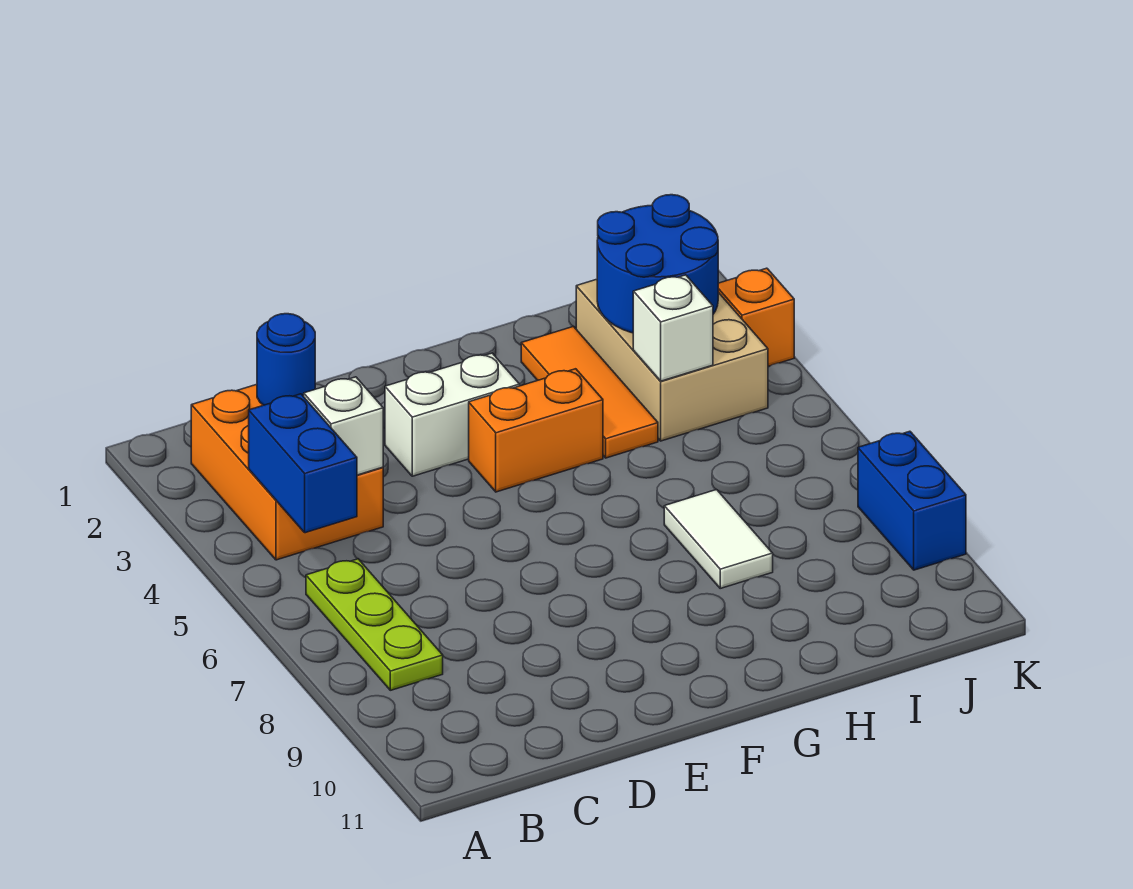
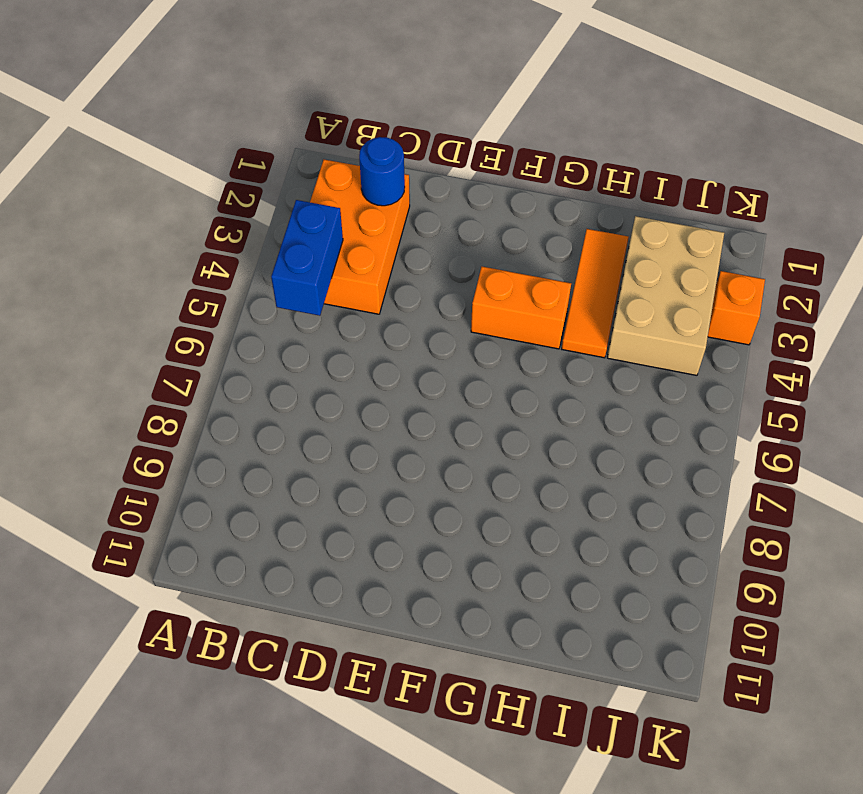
none -> lime 1x3 plate [306,559,443,690]
none -> white 1x2 brick [385,353,520,476]
none -> white 1x2 tile [664,490,773,588]

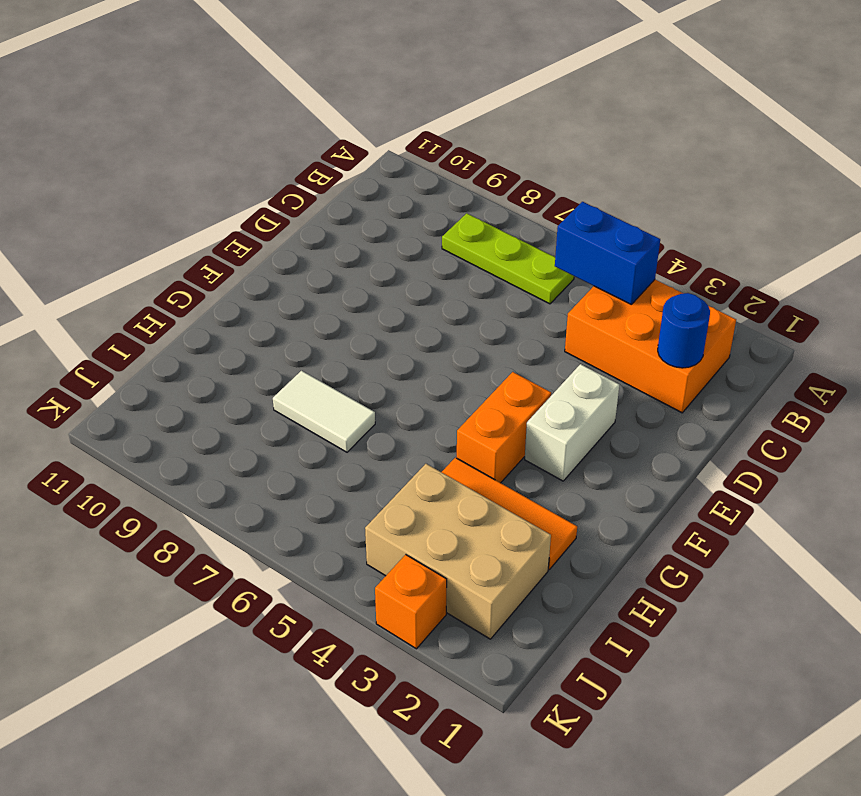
none -> blue 1x2 brick [858,431,966,570]
none -> white 1x1 brick [304,377,383,475]
none -> blue 2x2 round brick [597,195,718,333]

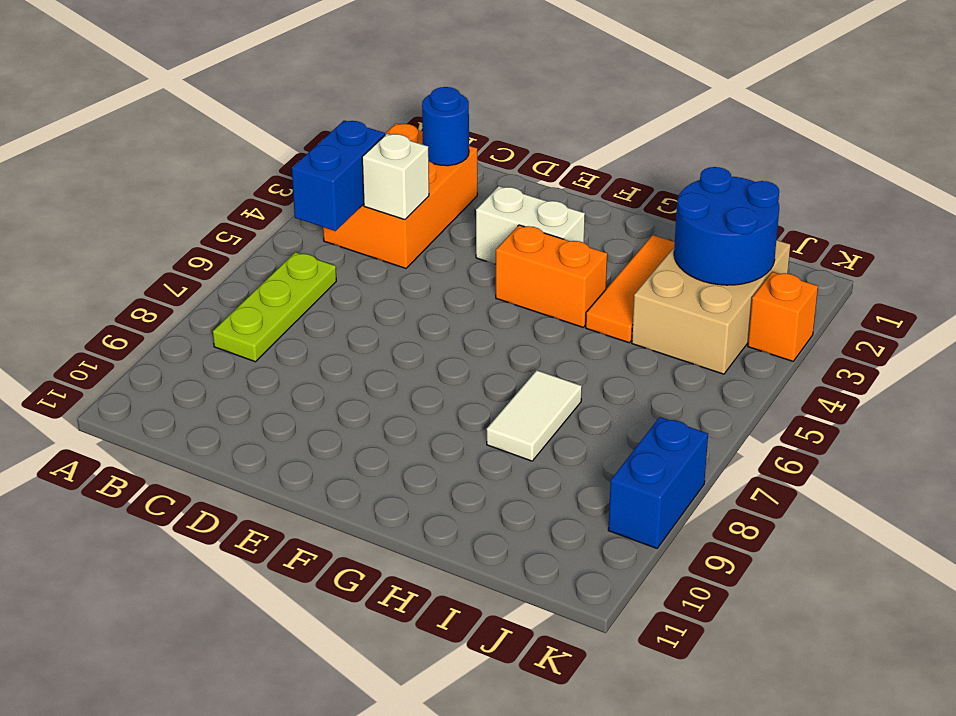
none -> white 1x1 brick [633,275,713,381]

